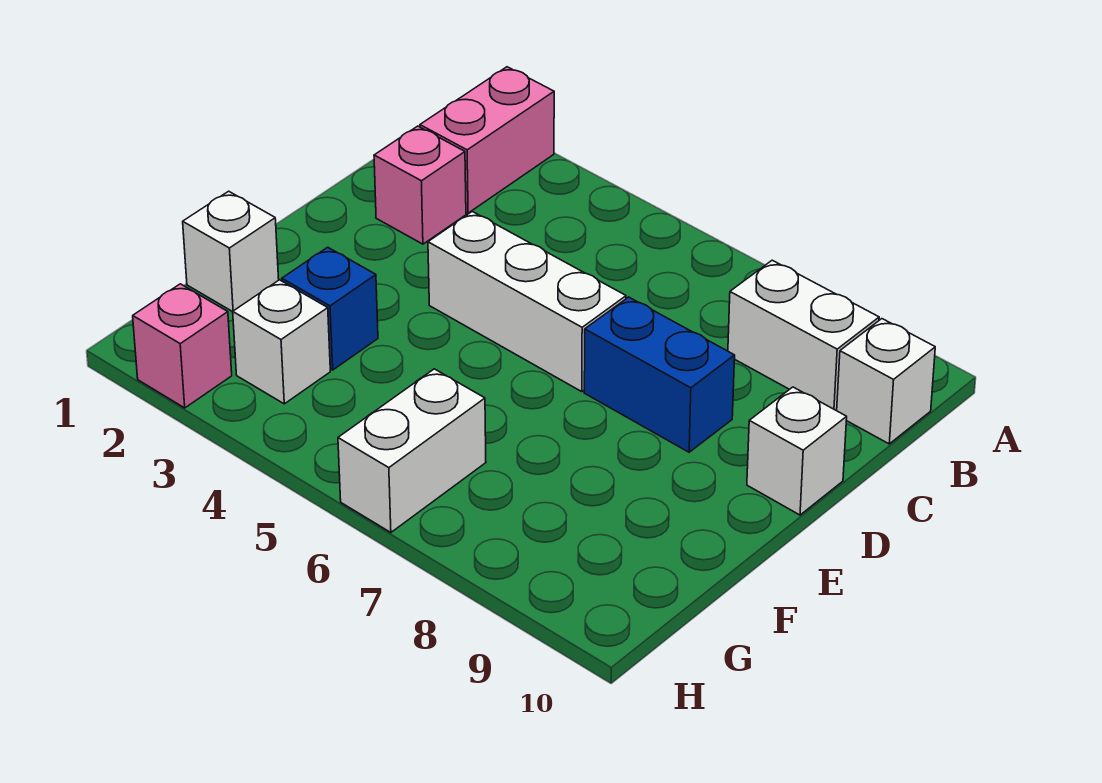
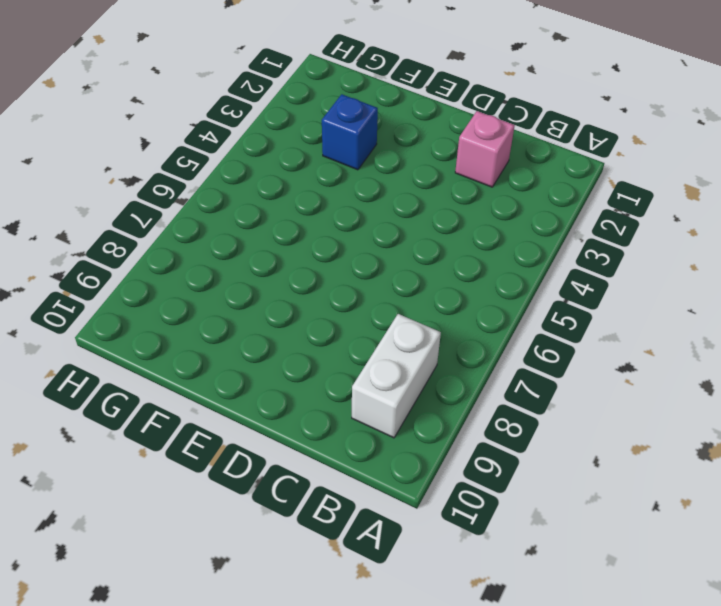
none -> pink 1x2 brick [420,67,554,213]
none -> white 1x1 brick [837,319,935,444]
none -> white 1x3 brick [428,212,626,391]

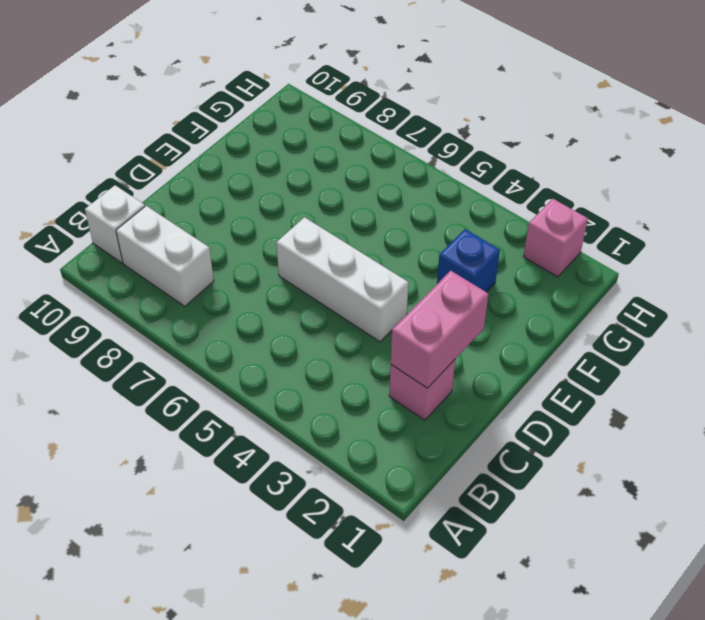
pink 1x2 brick [391,271,488,388] -> pink 1x2 brick moved to [420,67,554,213]
none -> blue 1x2 brick [584,297,735,452]
none -> white 1x1 brick [747,387,847,515]
none -> white 1x1 brick [183,191,279,312]

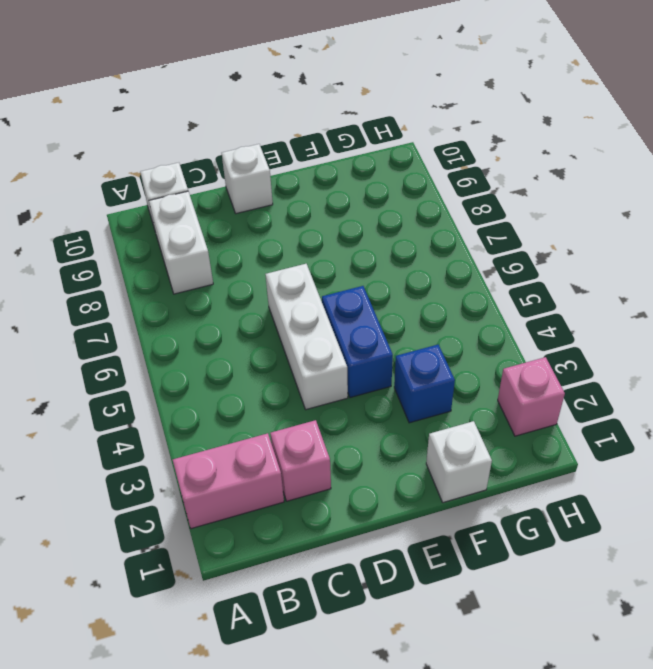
blue 1x2 brick [322,286,393,398] -> blue 1x2 brick moved to [584,297,735,452]
none -> white 1x1 brick [233,280,330,404]
none -> white 1x2 brick [338,369,486,532]

